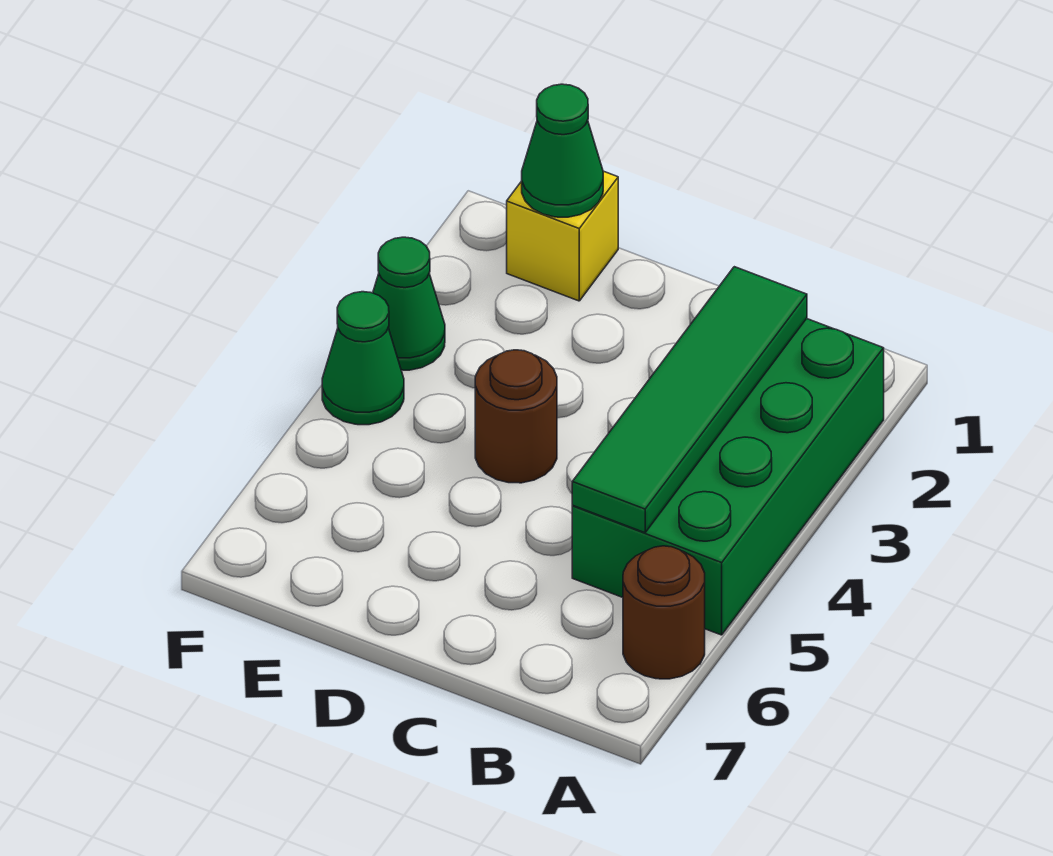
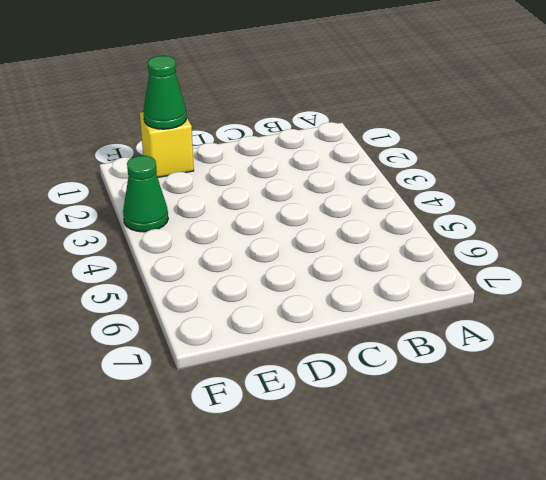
none -> green 2x4 brick [572,319,884,635]
none -> brown 1x1 round brick [623,546,705,679]

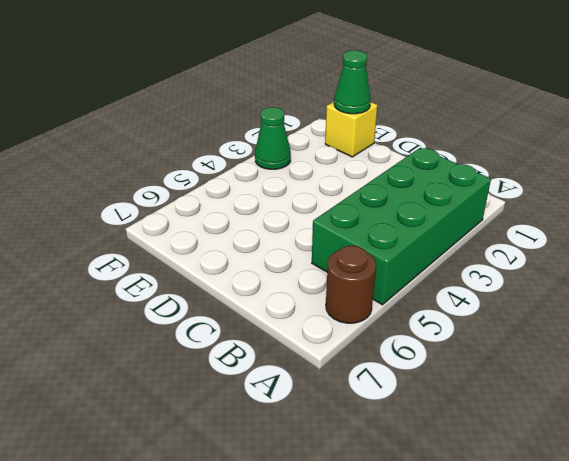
none -> brown 1x1 round brick [475,350,557,483]
none -> green 1x1 cone [322,292,404,425]

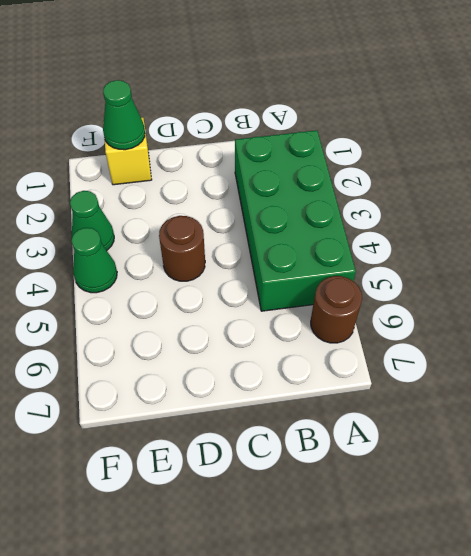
none -> green 1x4 tile [572,267,807,533]

